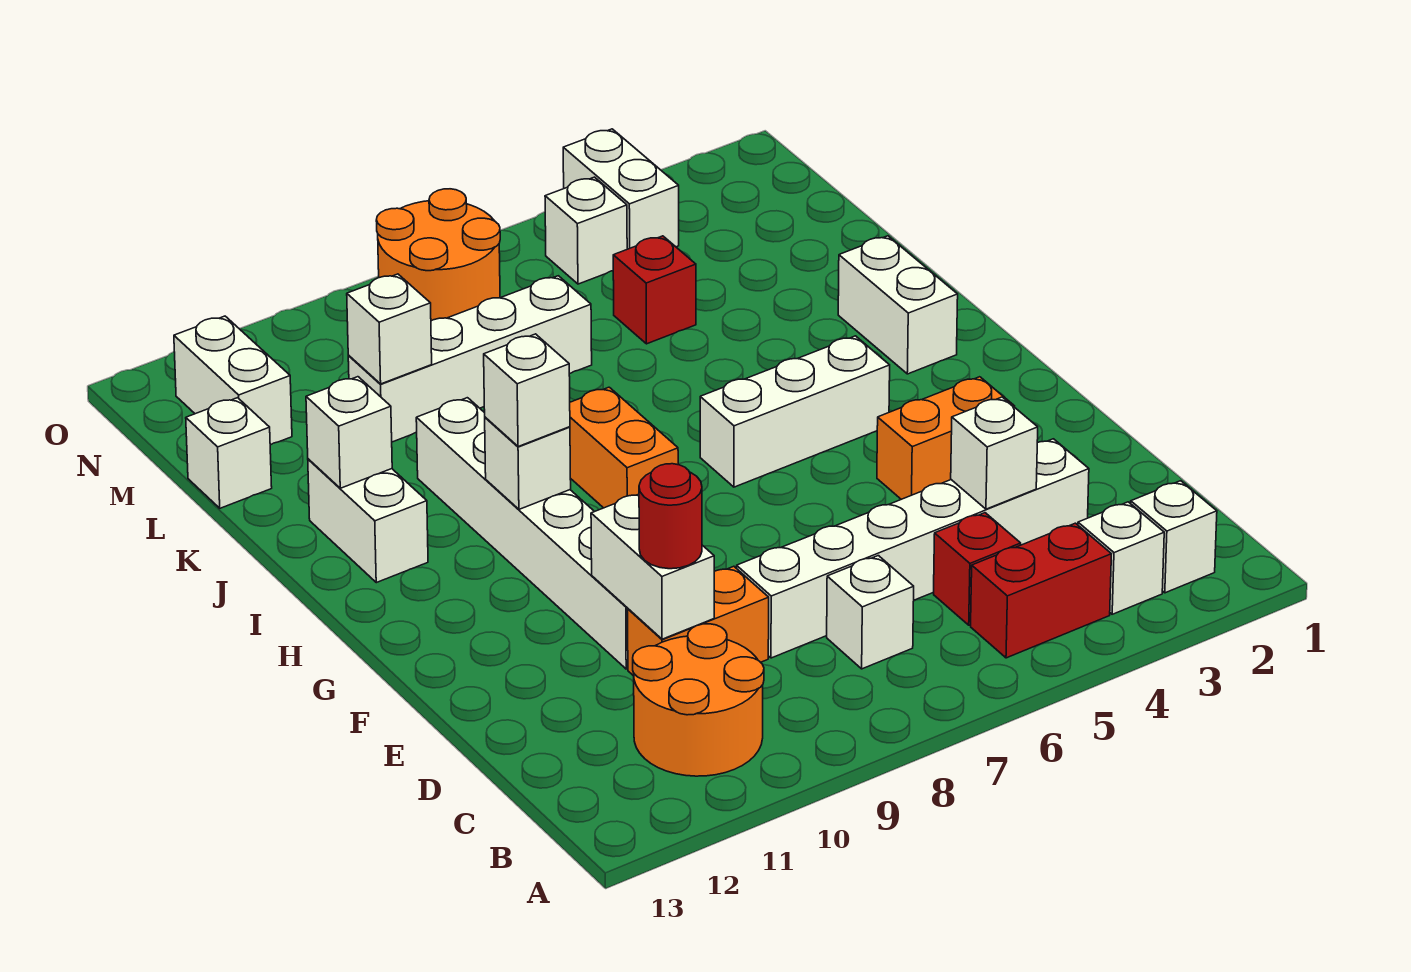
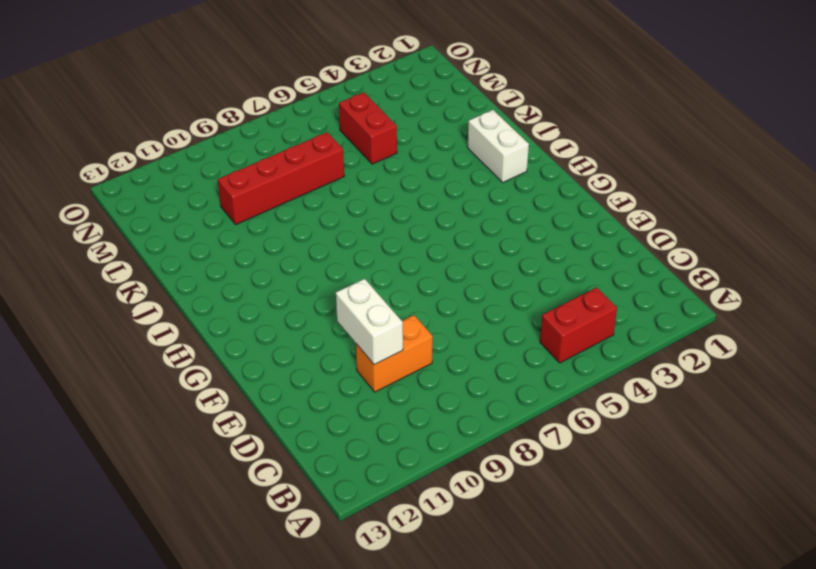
red 1x2 brick [339,92,397,164] -> red 1x1 brick [613,236,696,344]
red 1x4 brick [218,132,344,224] -> white 1x4 brick [348,276,592,442]
none -> white 1x1 brick [1131,481,1217,593]
none -> white 1x1 brick [1078,502,1164,614]
none -> orange 2x2 round brick [633,624,764,776]

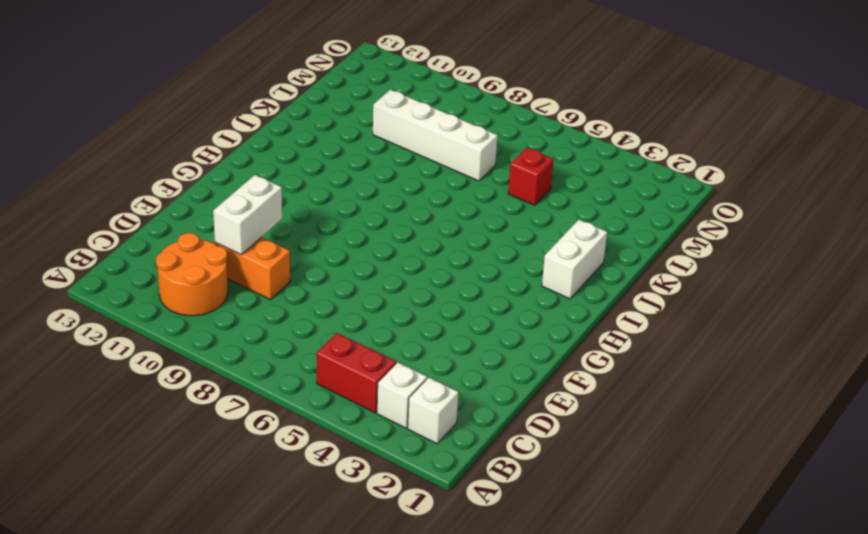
none -> red 1x1 brick [934,513,1021,625]
none -> white 1x1 brick [827,556,914,669]
none -> white 1x6 brick [737,439,1089,658]

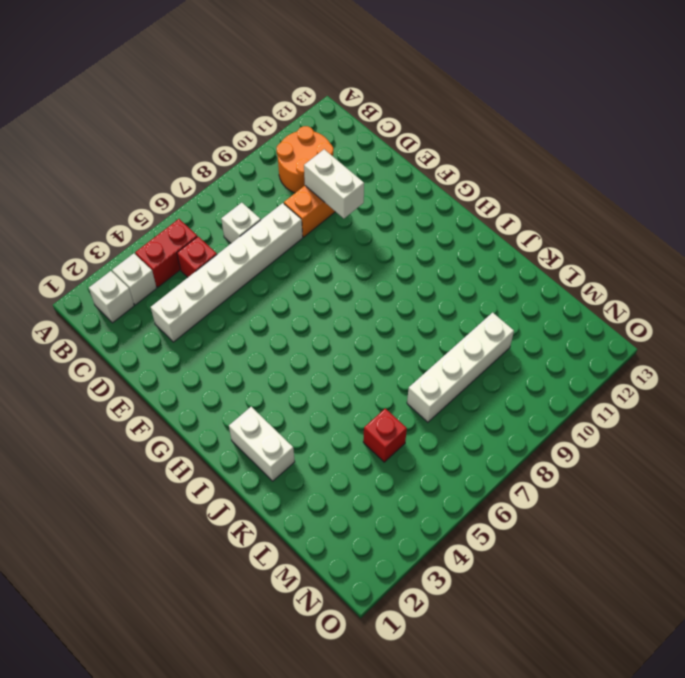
none -> white 1x6 brick [416,398,628,669]
none -> orange 1x2 brick [877,377,1015,499]
none -> white 1x3 brick [700,336,890,487]

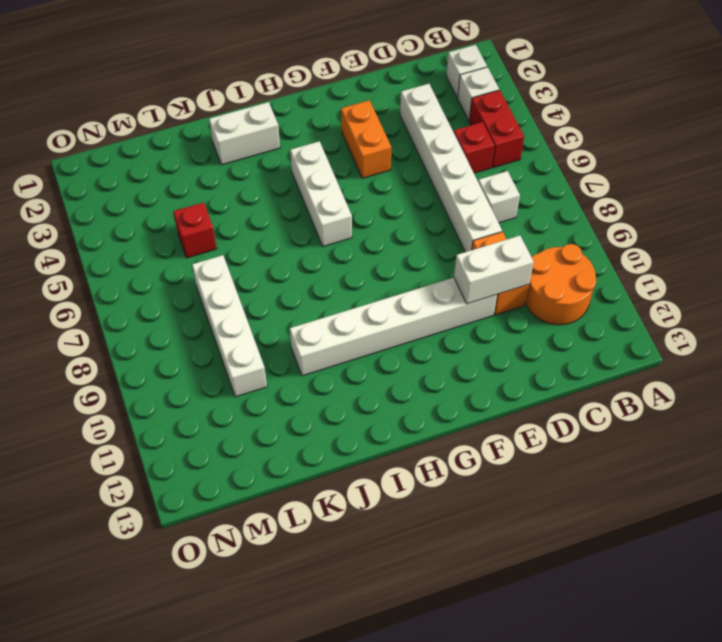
none -> orange 1x2 brick [570,387,678,508]
none -> white 1x2 brick [308,459,428,583]
none -> white 1x1 brick [186,398,272,508]

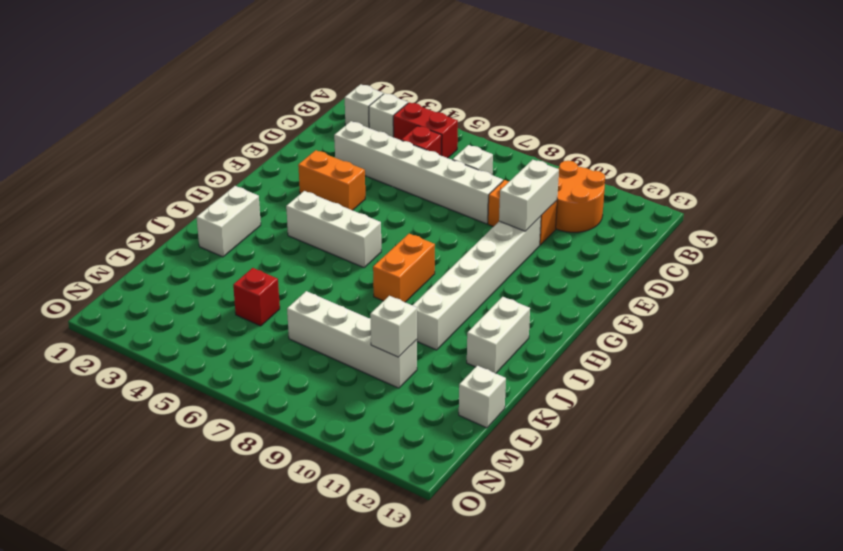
none -> white 1x2 brick [174,316,292,445]
none -> white 1x2 brick [563,129,679,249]
none -> white 1x1 brick [545,177,627,284]

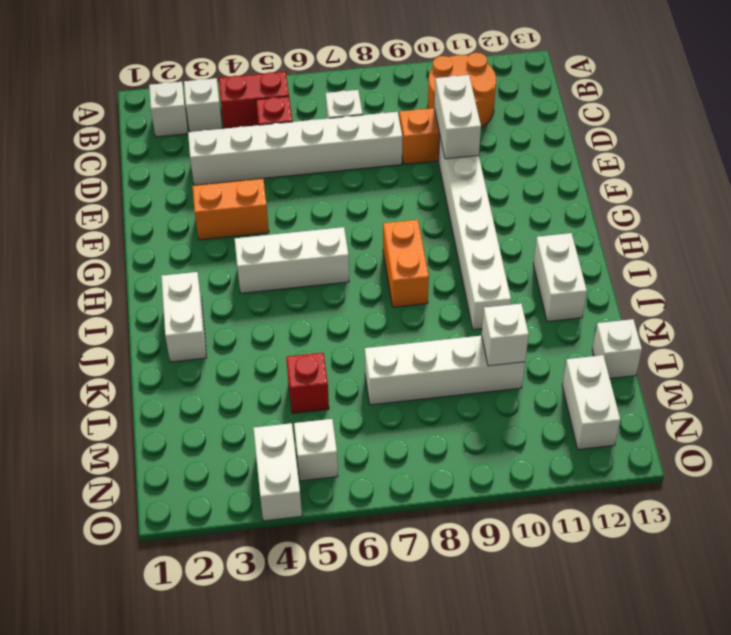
none -> orange 2x2 round brick [376,189,500,321]
none -> white 1x1 brick [951,397,1038,509]
none -> white 1x1 brick [485,417,571,509]

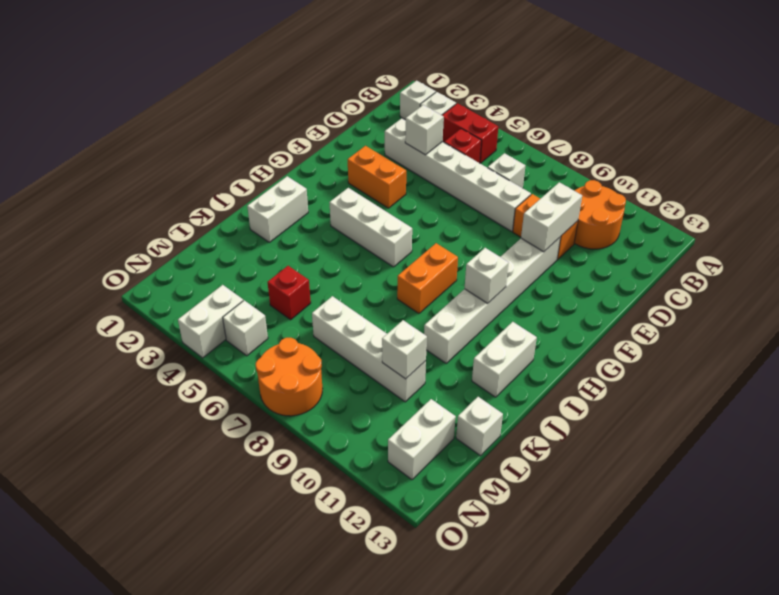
none -> white 1x1 brick [306,377,392,488]
none -> red 1x1 round brick [639,464,702,569]
none -> white 1x1 brick [484,334,570,447]

